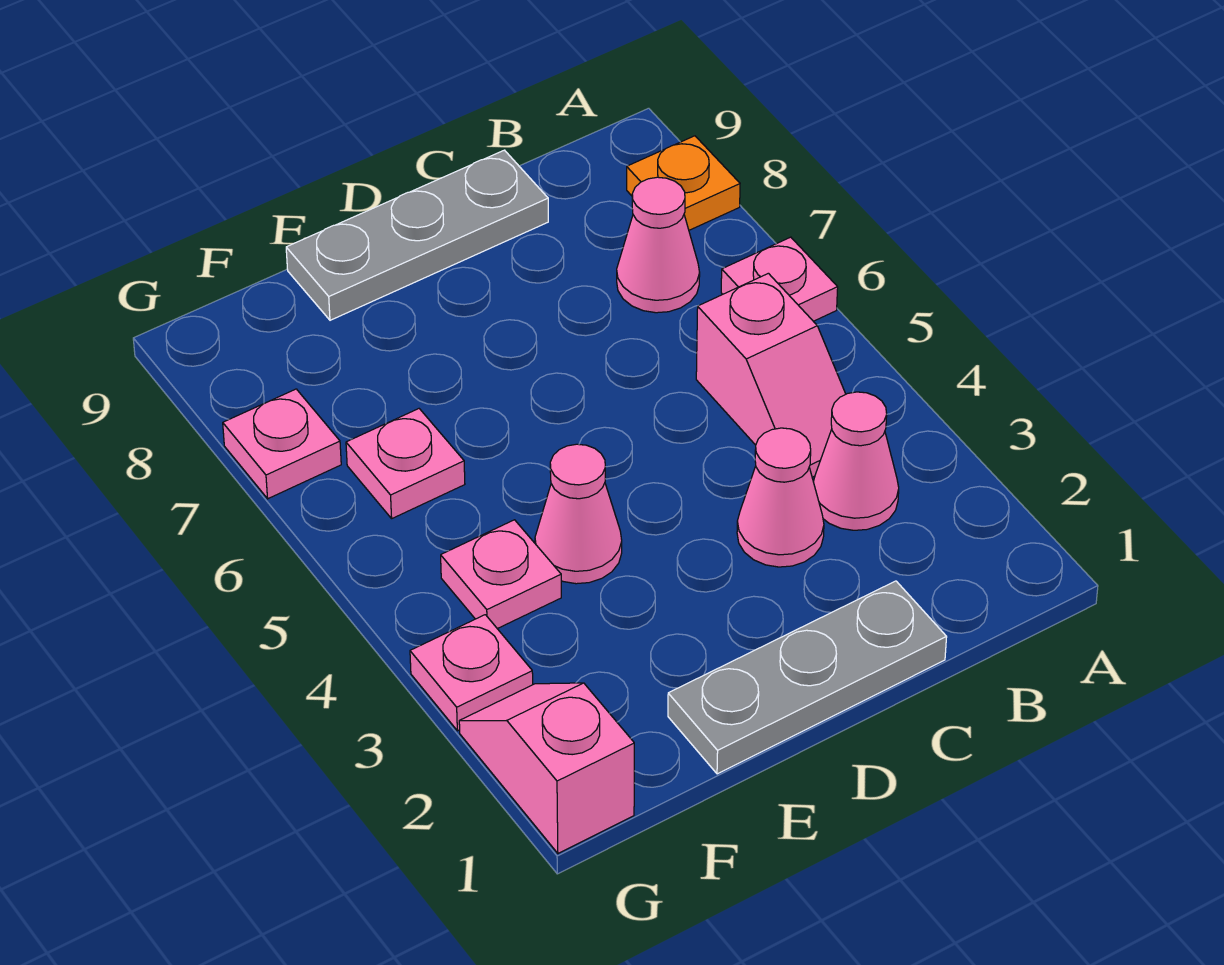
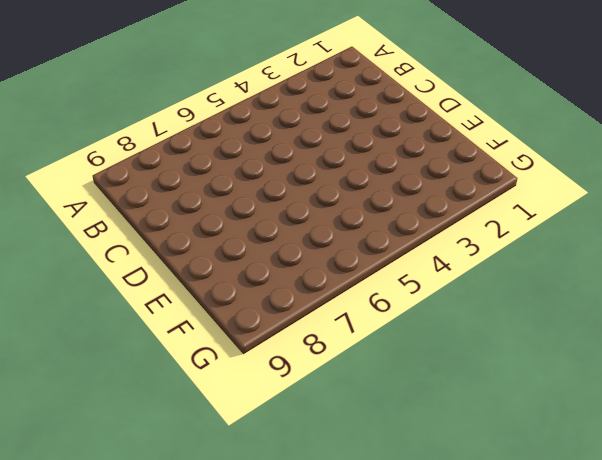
none -> pink 1x1 plate [721,237,838,321]
none -> orange 1x1 plate [627,136,740,230]
none -> pink 1x1 cone [813,392,899,530]

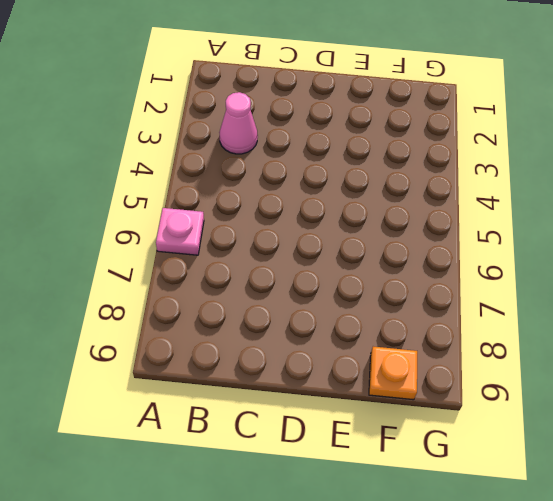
orange 1x1 plate [369,347,417,400] -> orange 1x1 plate moved to [627,136,740,230]
none -> pink 1x2 slope [696,273,846,477]
none -> pink 1x1 cone [617,177,700,313]
none -> grey 1x3 plate [668,581,947,774]

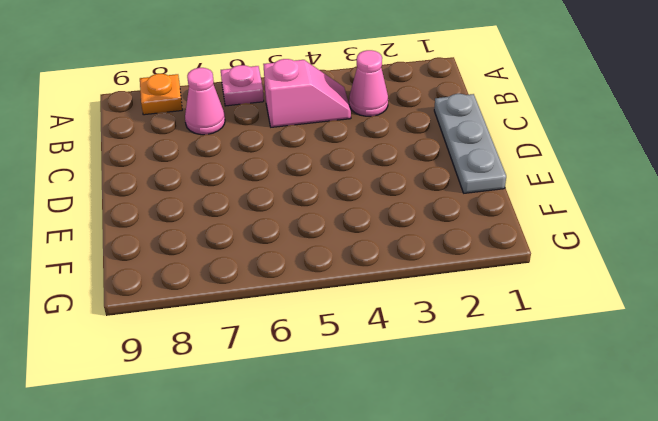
none -> pink 1x1 cone [737,428,824,567]
none -> grey 1x3 plate [286,150,548,320]
none -> pink 1x1 cone [535,444,622,584]

